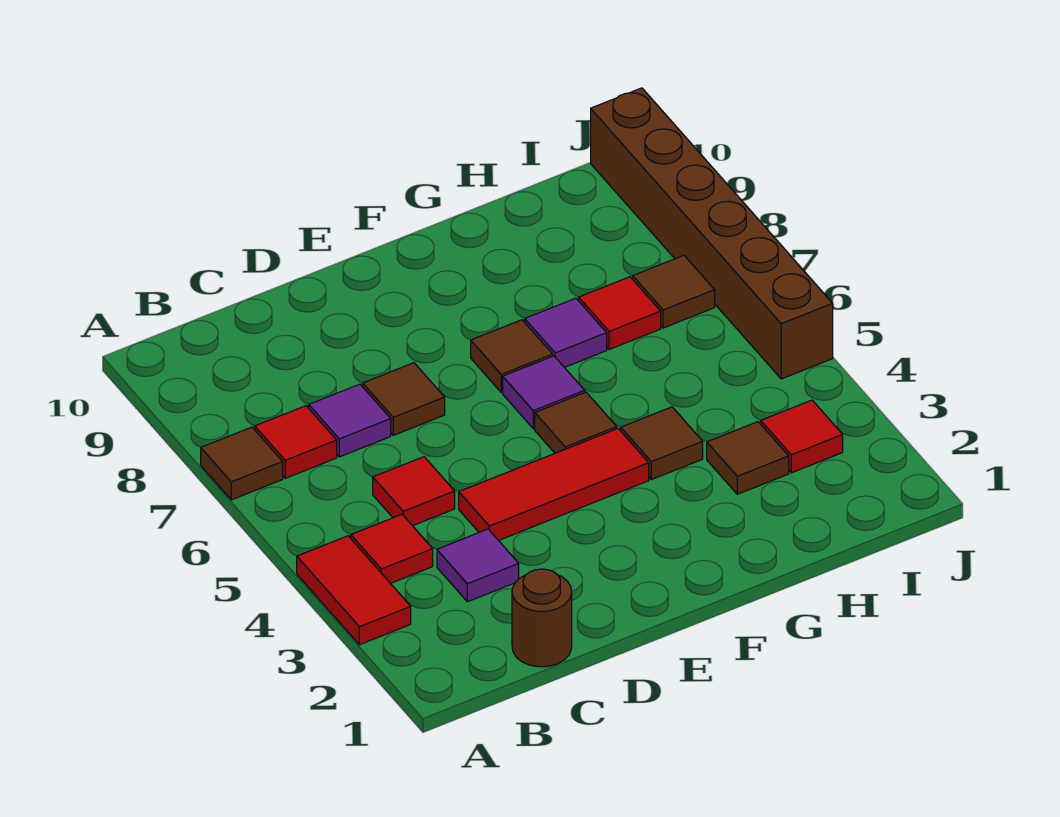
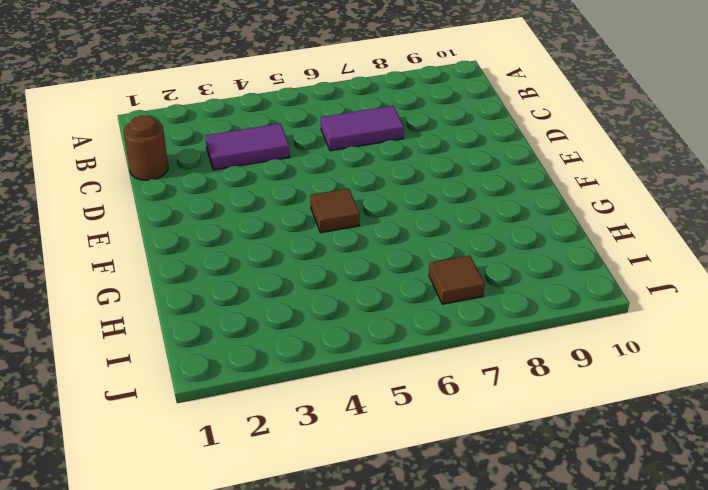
purple 1x2 tile [205,123,290,170] -> purple 1x1 tile [437,529,519,602]
purple 1x2 tile [321,106,404,151] -> purple 1x1 tile [309,384,391,457]
none -> red 1x2 tile [297,536,411,645]
none -> brown 1x1 tile [201,427,283,500]
none -> red 1x1 tile [351,514,433,583]

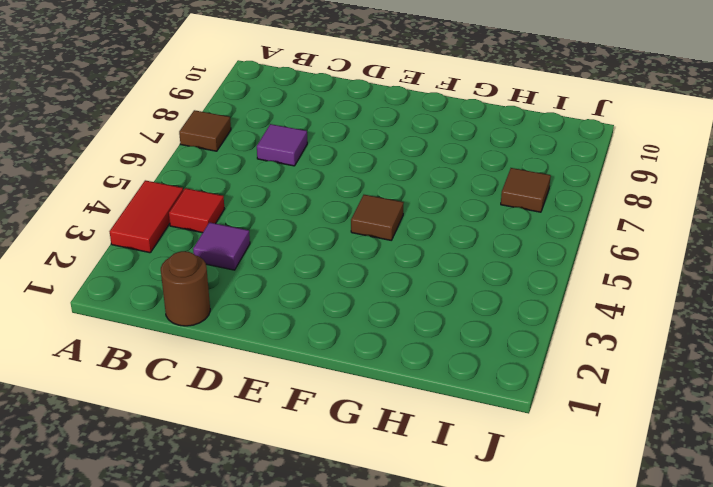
none -> red 1x1 tile [255,406,337,478]
none -> red 1x1 tile [373,457,455,526]
none -> red 1x3 tile [459,429,649,540]

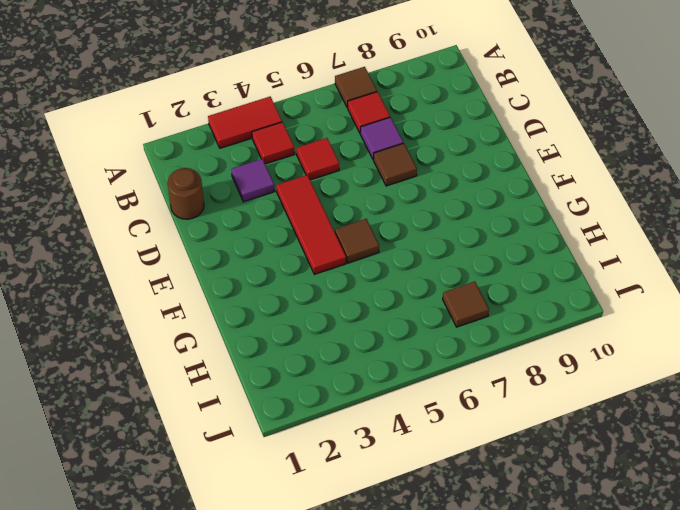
none -> purple 1x1 tile [503,356,585,429]
none -> brown 1x1 tile [471,320,553,392]
none -> brown 1x1 tile [621,407,703,480]

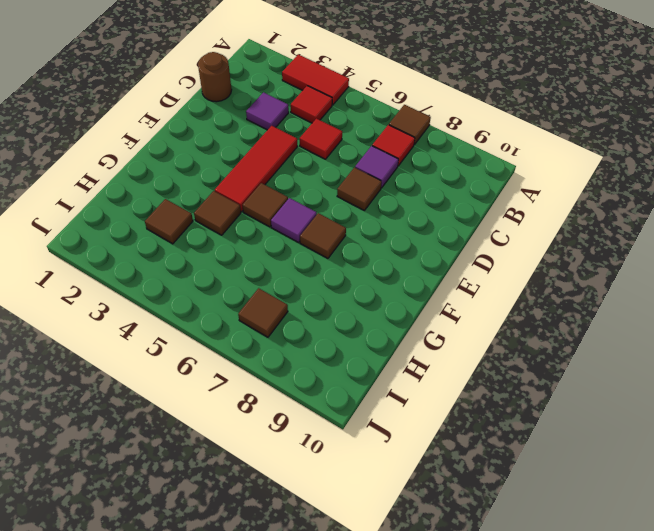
none -> purple 1x1 tile [525,298,607,367]
none -> red 1x1 tile [579,277,661,350]
none -> red 1x1 tile [761,400,843,473]

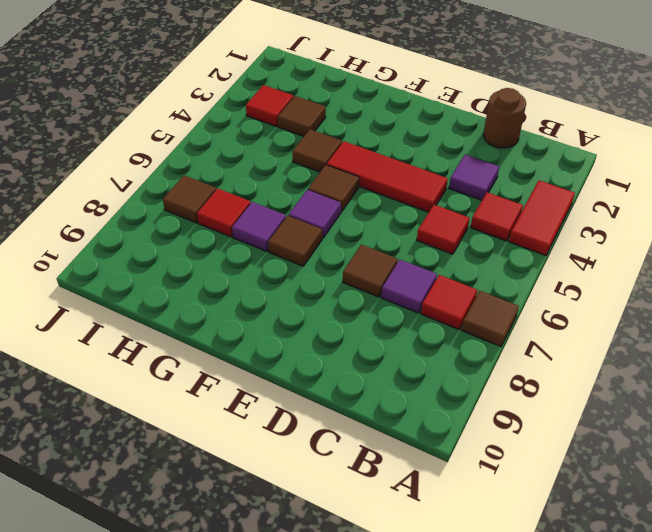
none -> brown 1x6 brick [591,88,833,379]

